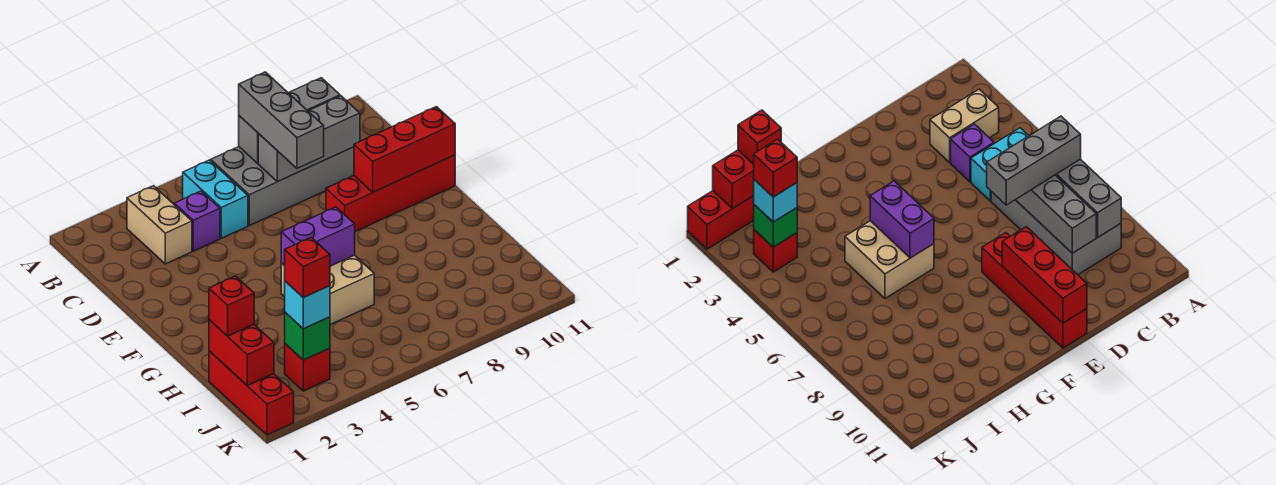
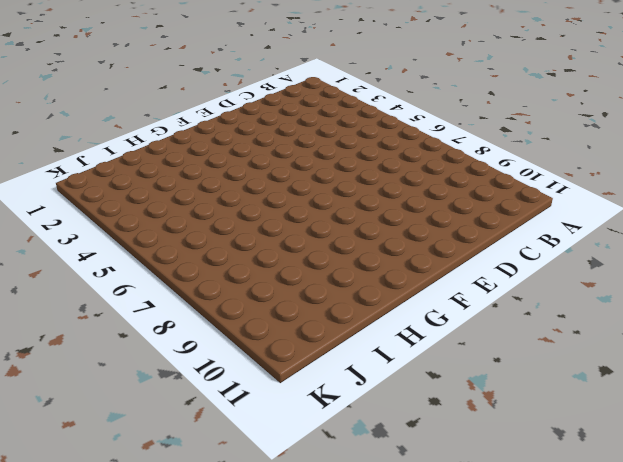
none -> tan 1x2 brick [127,186,192,264]
none -> cyan 1x2 brick [183,160,248,238]
none -> grey 2x4 brick [211,147,354,226]

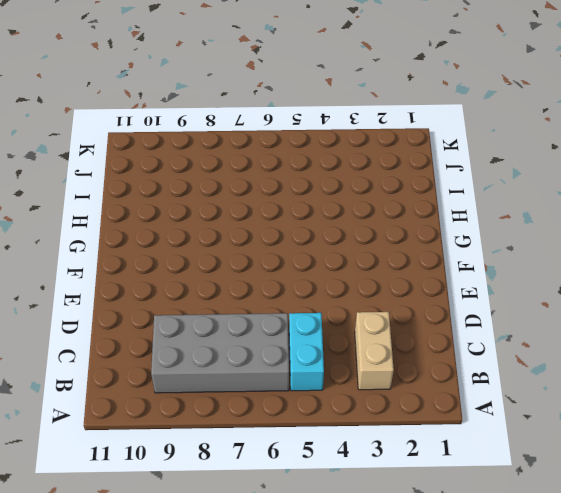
none -> purple 1x1 brick [175,191,220,251]
none -> red 1x4 brick [326,155,455,232]
none -> tan 2x2 brick [281,255,374,325]

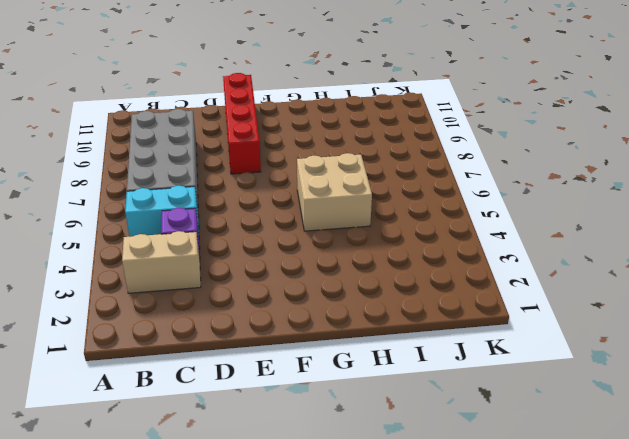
none -> red 1x3 brick [209,351,294,435]
none -> red 1x1 brick [285,344,330,391]
none -> grey 1x3 brick [239,78,340,163]

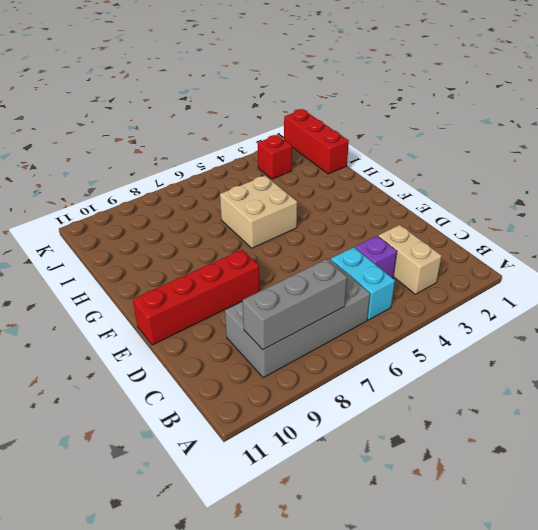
none -> grey 1x3 brick [258,96,360,182]
none -> red 1x3 brick [354,107,455,192]
none -> purple 1x2 brick [281,207,355,266]

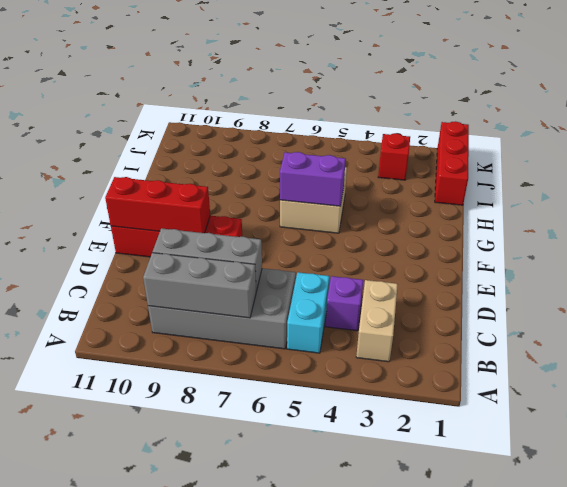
none -> red 1x2 brick [209,320,274,385]
none -> green 1x1 brick [285,312,330,360]
none -> grey 1x3 brick [239,72,324,168]

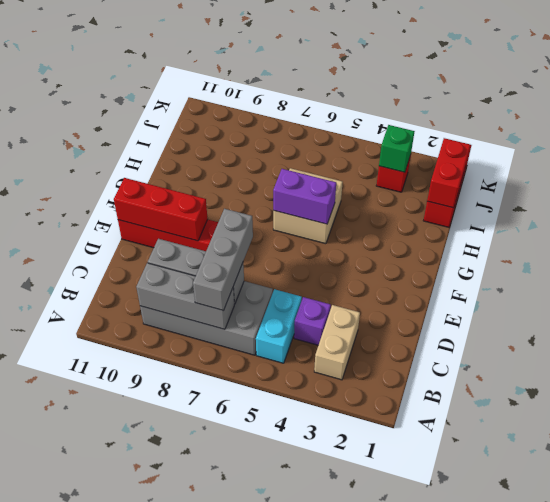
none -> red 1x1 brick [209,276,254,336]
none -> cyan 1x1 brick [285,281,330,329]
none -> red 1x1 brick [285,238,330,298]

